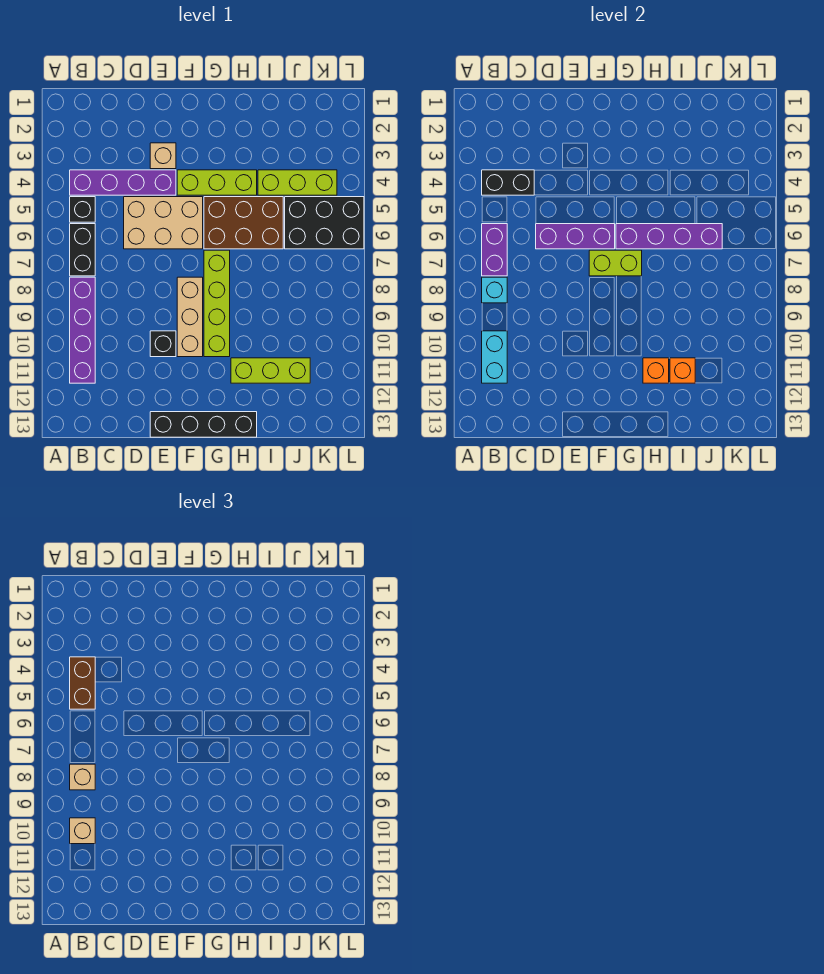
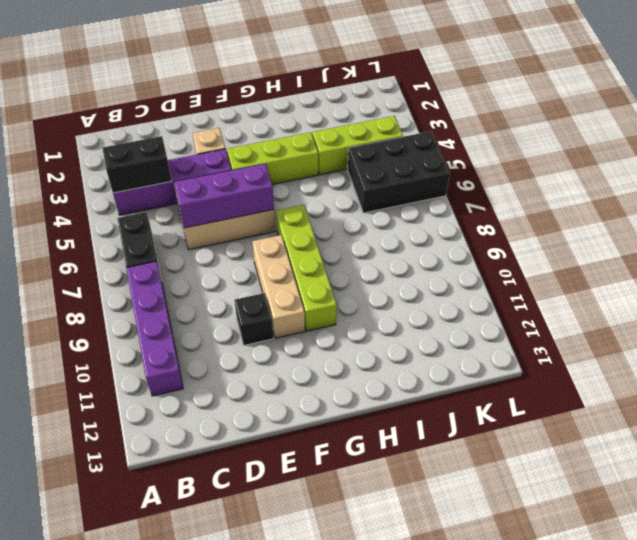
none -> black 1x1 brick [70,197,95,222]
none -> black 1x4 brick [150,412,257,437]
none -> brown 2x3 brick [204,197,283,249]

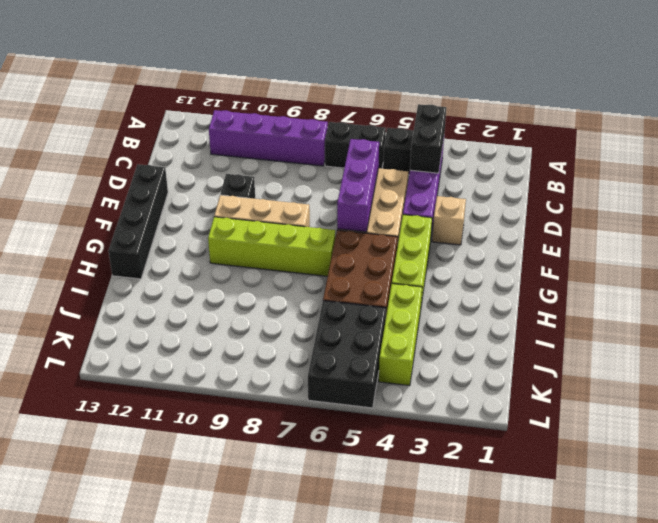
none -> lime 1x3 brick [231,358,310,383]
none -> purple 1x2 brick [482,224,507,276]
none -> cyan 1x1 brick [482,277,507,303]

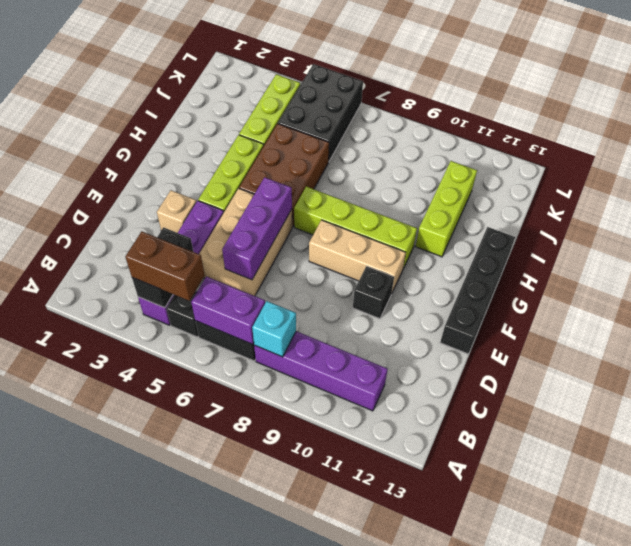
none -> cyan 1x2 brick [482,331,507,383]
none -> lime 1x2 brick [589,250,642,276]
none -> purple 1x4 brick [616,224,722,249]

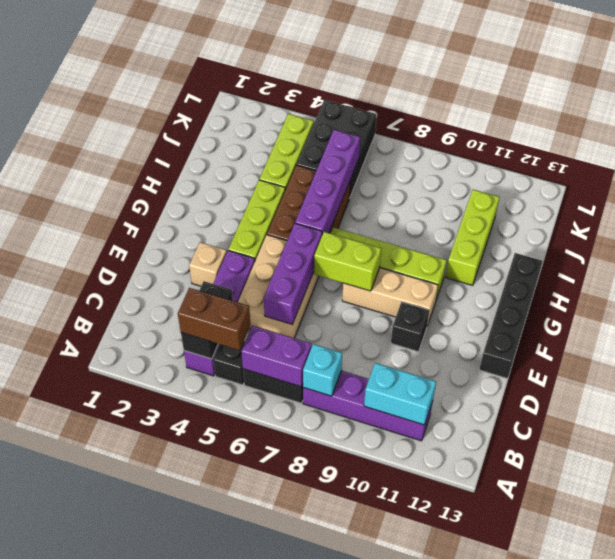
lime 1x2 brick [314,232,381,291] -> lime 1x2 brick turned to [589,250,642,276]
none -> orange 1x1 brick [643,358,669,383]
none -> orange 1x1 brick [670,358,695,383]
none -> tan 1x1 brick [70,764,95,790]

